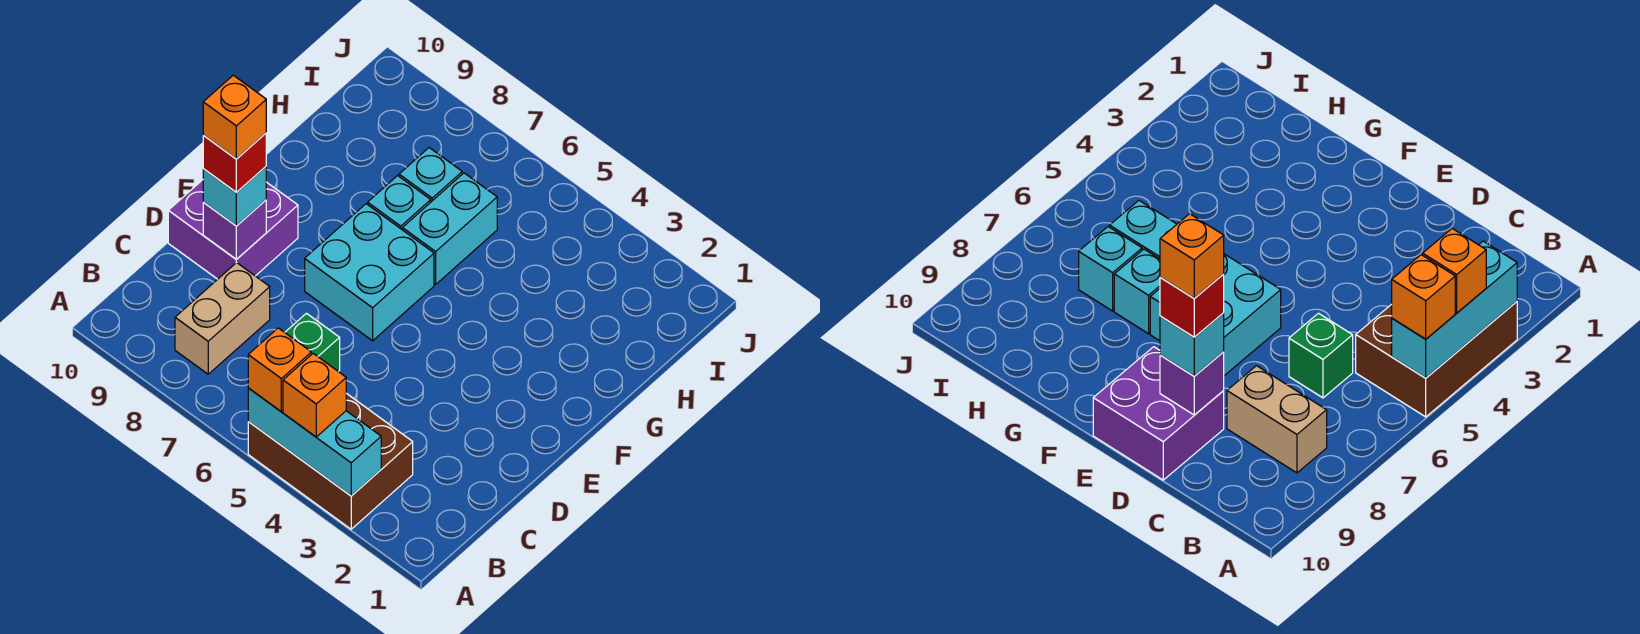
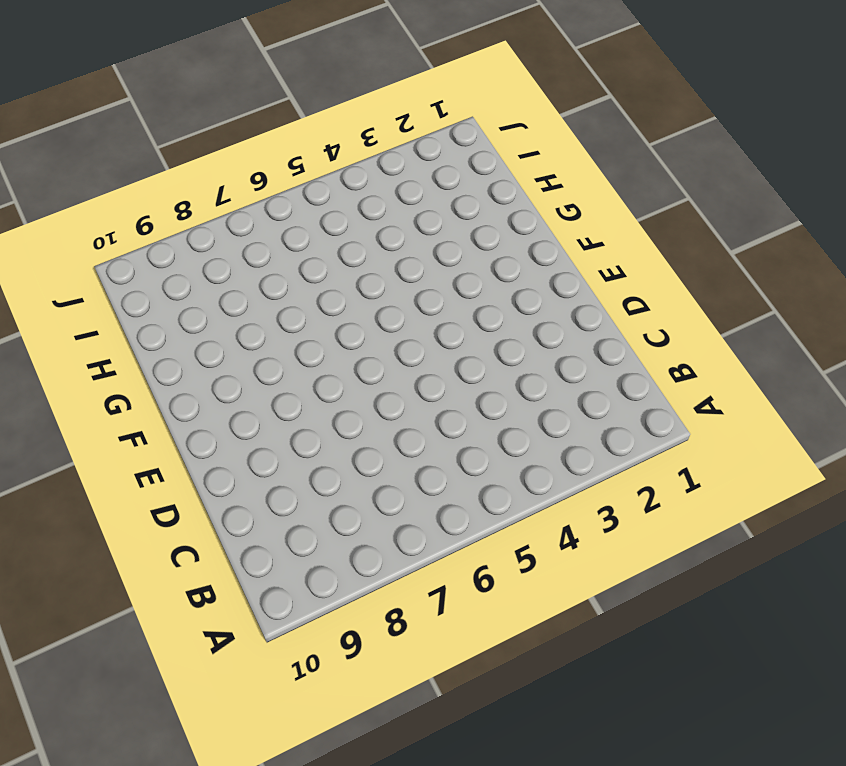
none -> brown 2x3 brick [248,393,413,529]
none -> tan 1x2 brick [175,263,270,374]
none -> green 1x1 brick [285,313,340,371]

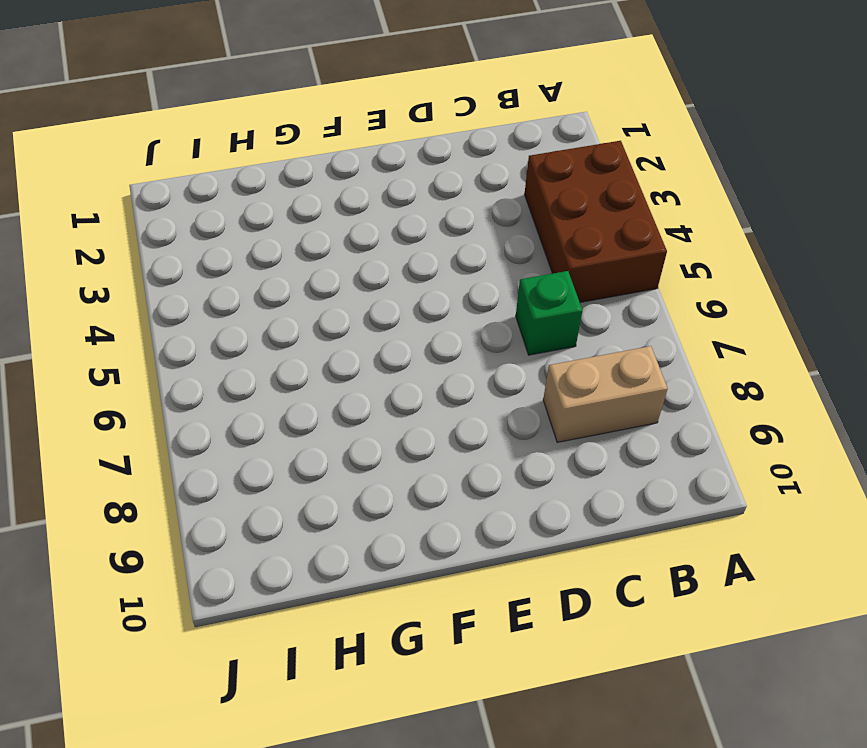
none -> purple 2x2 brick [168,180,298,279]
none -> cyan 2x2 brick [305,204,434,341]
none -> cyan 1x2 brick [402,173,497,284]

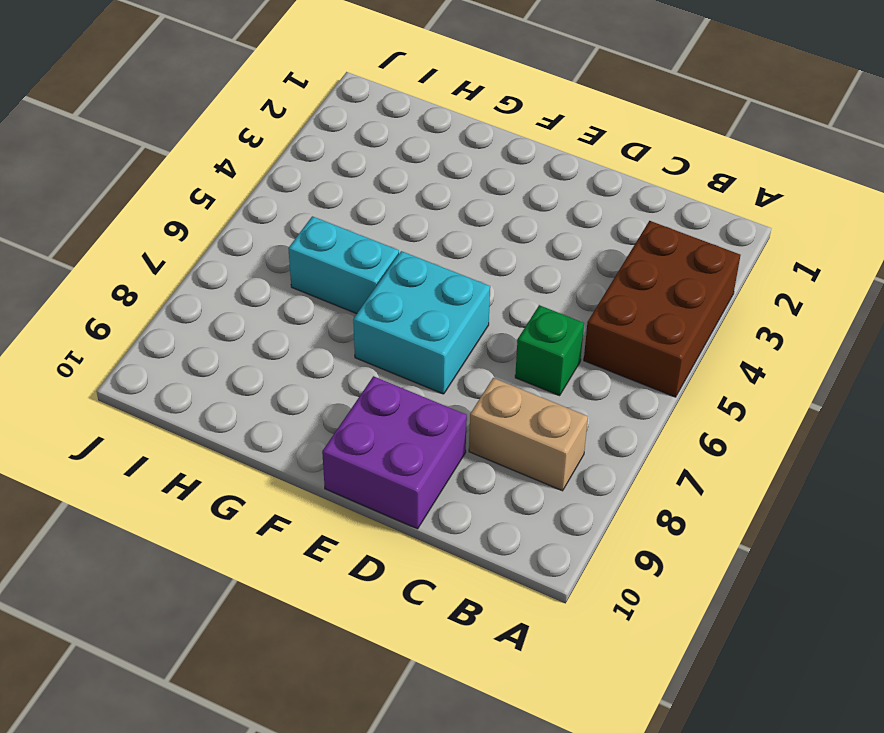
none -> cyan 1x1 brick [368,176,431,229]
none -> cyan 1x1 brick [399,148,462,202]
none -> cyan 1x3 brick [248,388,381,496]

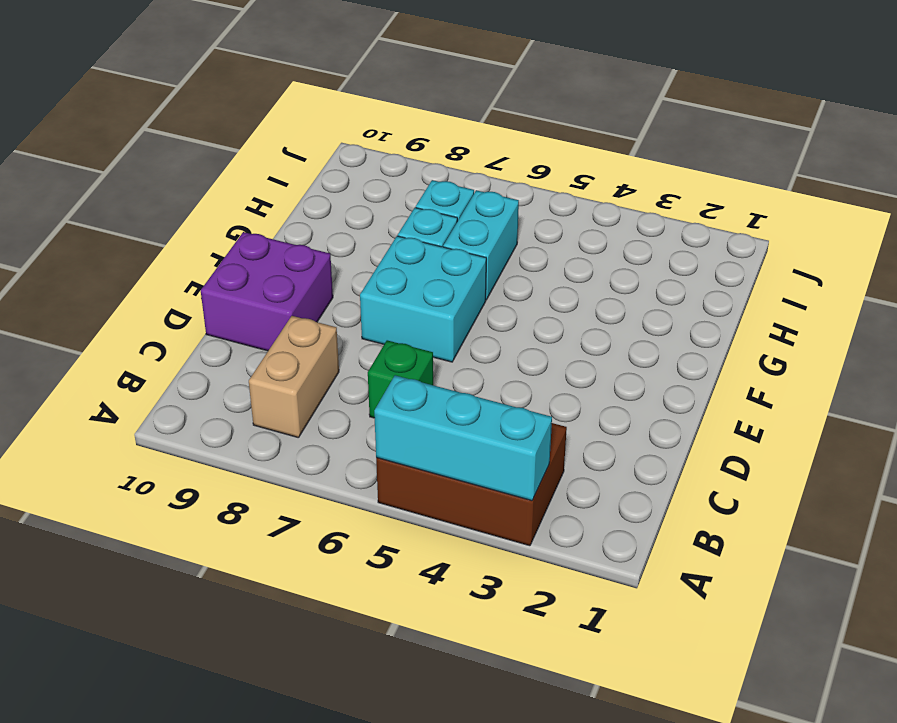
none -> purple 1x1 brick [203,200,266,259]
none -> orange 1x1 brick [283,353,346,437]
none -> orange 1x1 brick [248,328,311,412]

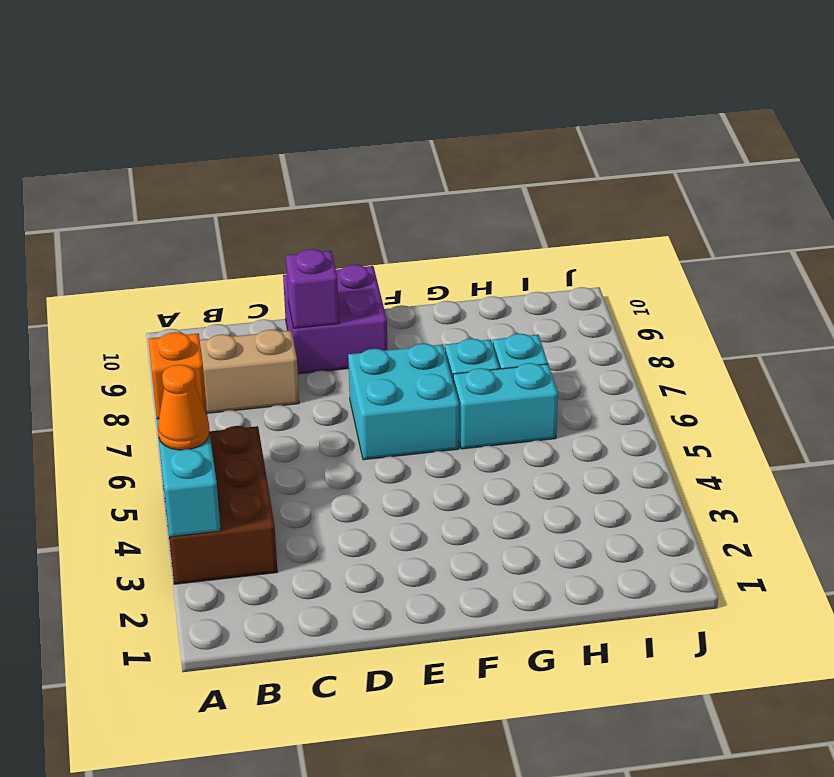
orange 1x1 cone [158,365,210,450] -> orange 1x1 brick [283,353,346,437]
none -> green 1x1 brick [285,313,340,371]
none -> cyan 1x1 brick [203,167,266,226]
none -> red 1x1 brick [203,133,266,193]

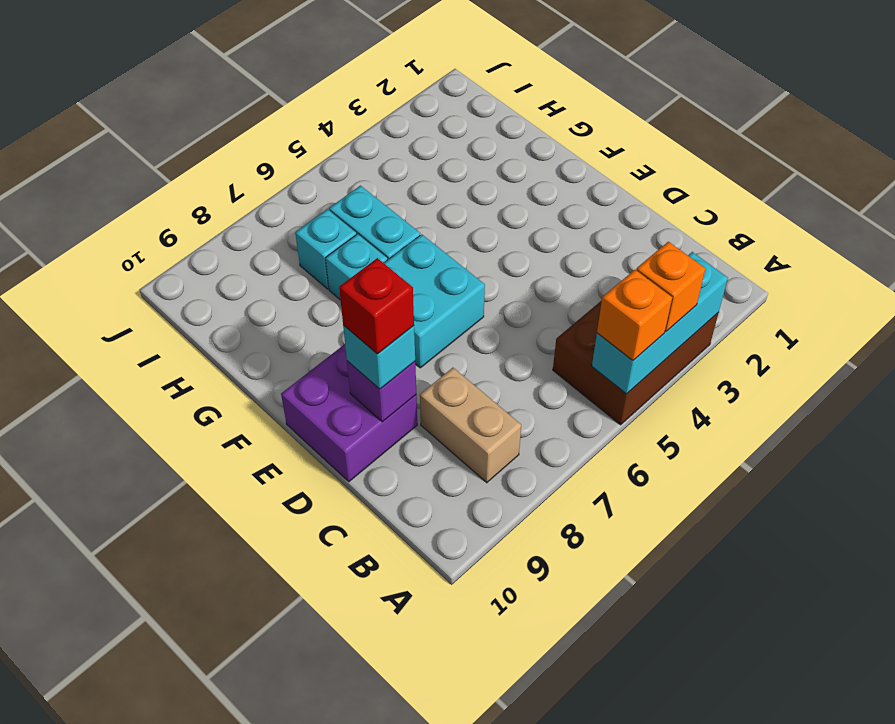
none -> green 1x1 brick [285,313,340,371]
none -> orange 1x1 brick [203,75,266,159]

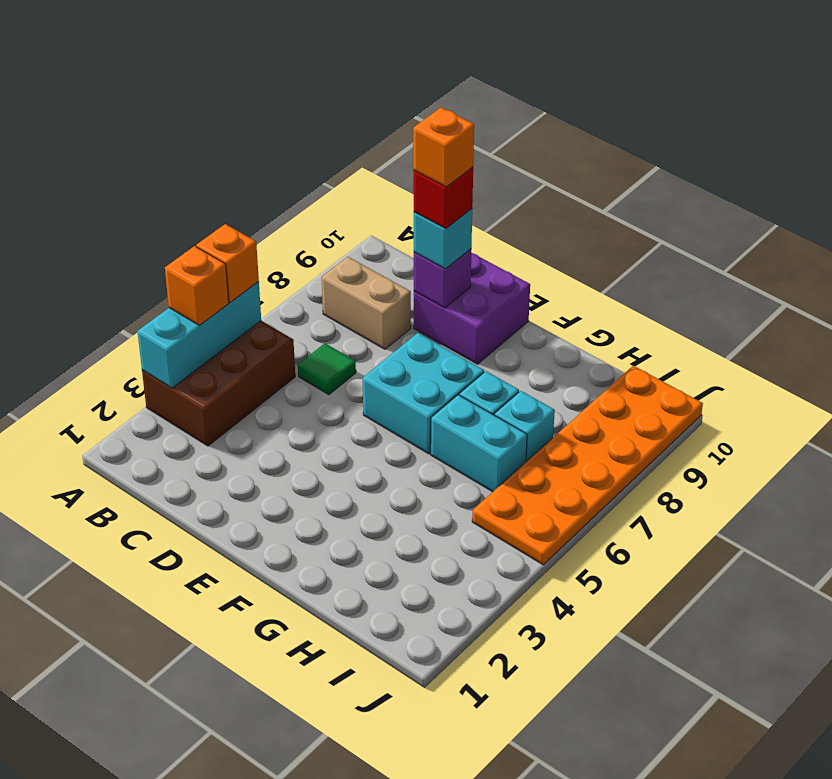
green 1x1 tile [298,343,356,395] -> green 1x1 brick [285,313,340,371]
orange 2x6 plate [472,366,703,565] -> none

